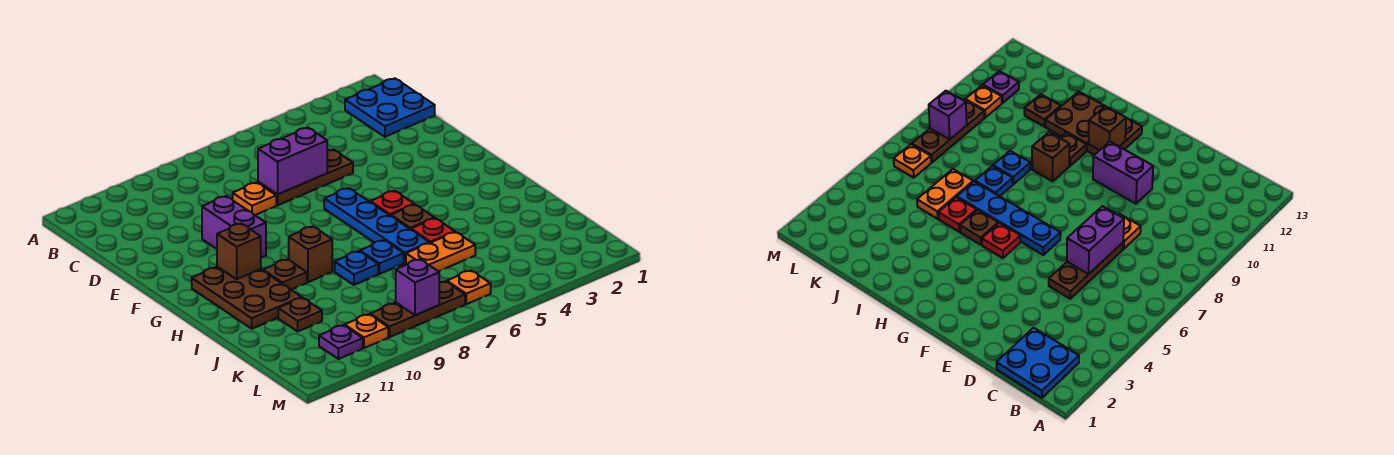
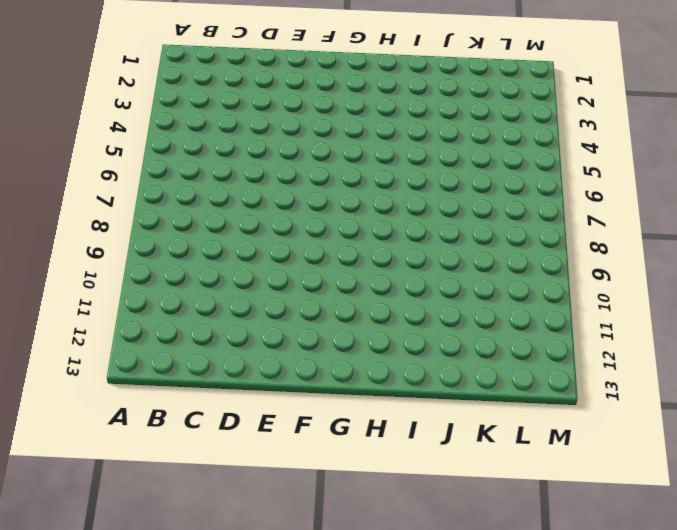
none -> blue 2x2 plate [345,78,435,137]
none -> brown 1x3 plate [258,150,353,205]
none -> orange 1x1 plate [233,182,276,215]

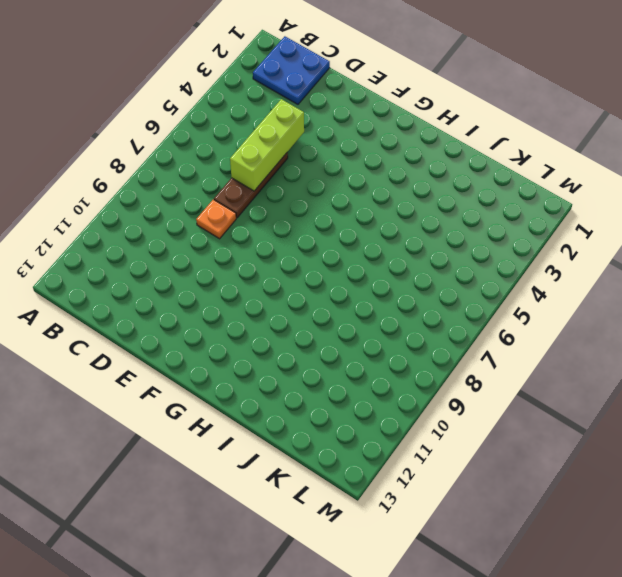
lime 1x3 brick [230,99,304,191] -> purple 1x2 brick [258,128,327,195]
none -> purple 1x2 brick [202,196,266,257]
none -> blue 1x4 plate [324,188,429,263]
none -> red 1x1 plate [370,191,414,216]

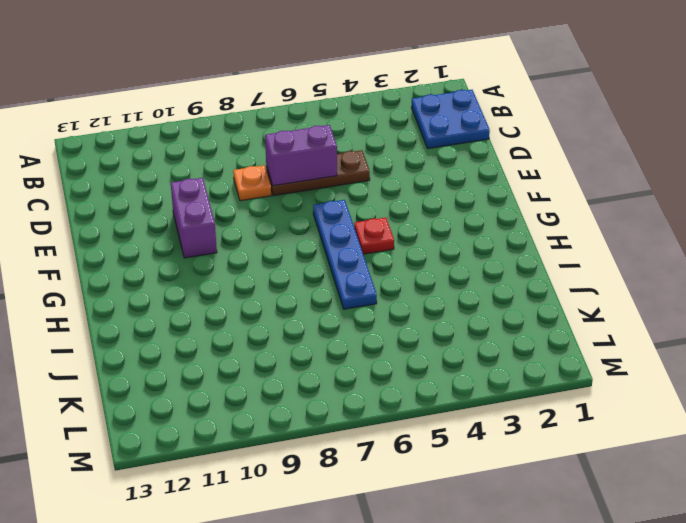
none -> brown 2x3 plate [192,267,302,329]
none -> brown 1x1 plate [391,205,435,229]
none -> brown 1x1 brick [289,226,332,282]

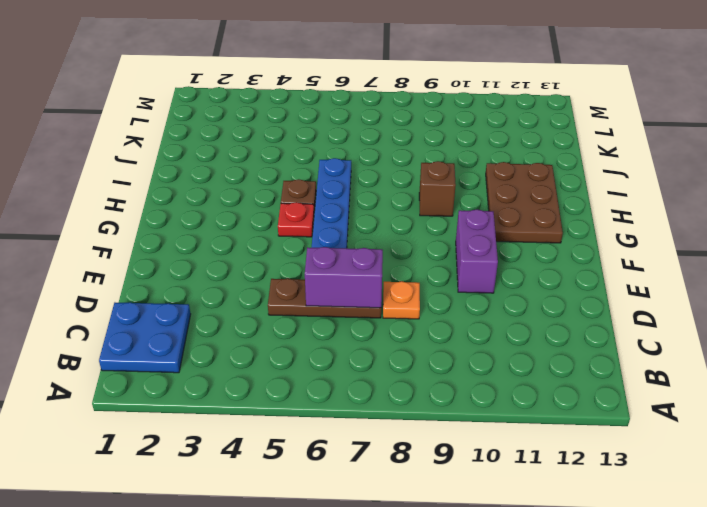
none -> brown 1x1 plate [263,259,307,289]
none -> red 1x1 plate [411,218,455,243]
none -> blue 1x1 plate [360,240,404,274]

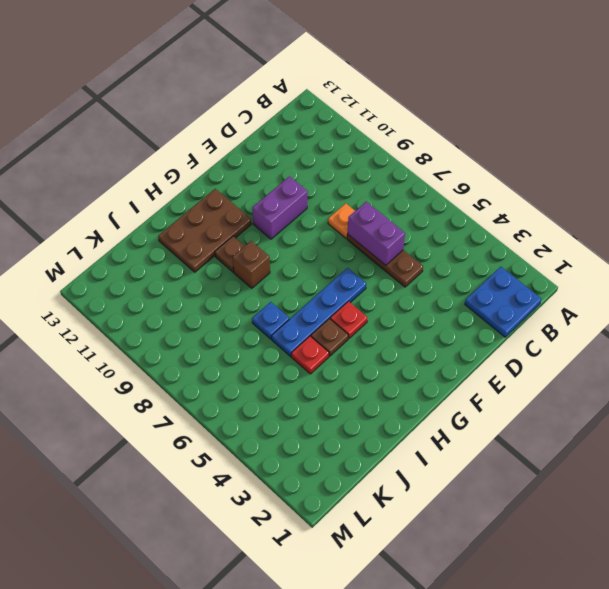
none -> blue 1x1 plate [335,251,378,285]
none -> orange 1x2 plate [406,232,475,271]
none -> brown 1x1 plate [278,298,322,331]

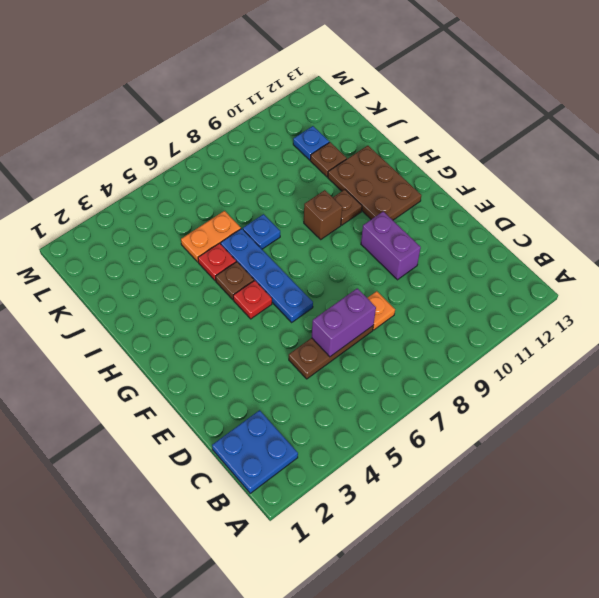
blue 1x1 plate [293,126,329,160] -> blue 1x1 plate moved to [335,251,378,285]
none -> orange 1x1 plate [447,270,491,304]
none -> brown 1x3 plate [370,281,465,337]
none -> orange 1x1 plate [345,314,388,348]

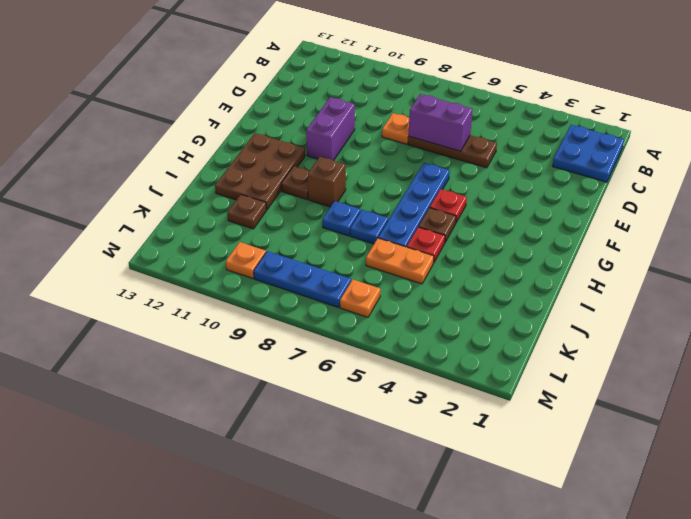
blue 1x3 plate [254,251,351,308] -> brown 1x3 plate [370,281,465,337]
none -> purple 1x1 plate [319,325,363,359]
none -> brown 1x1 brick [217,223,261,279]
none -> purple 1x1 brick [396,259,439,315]

